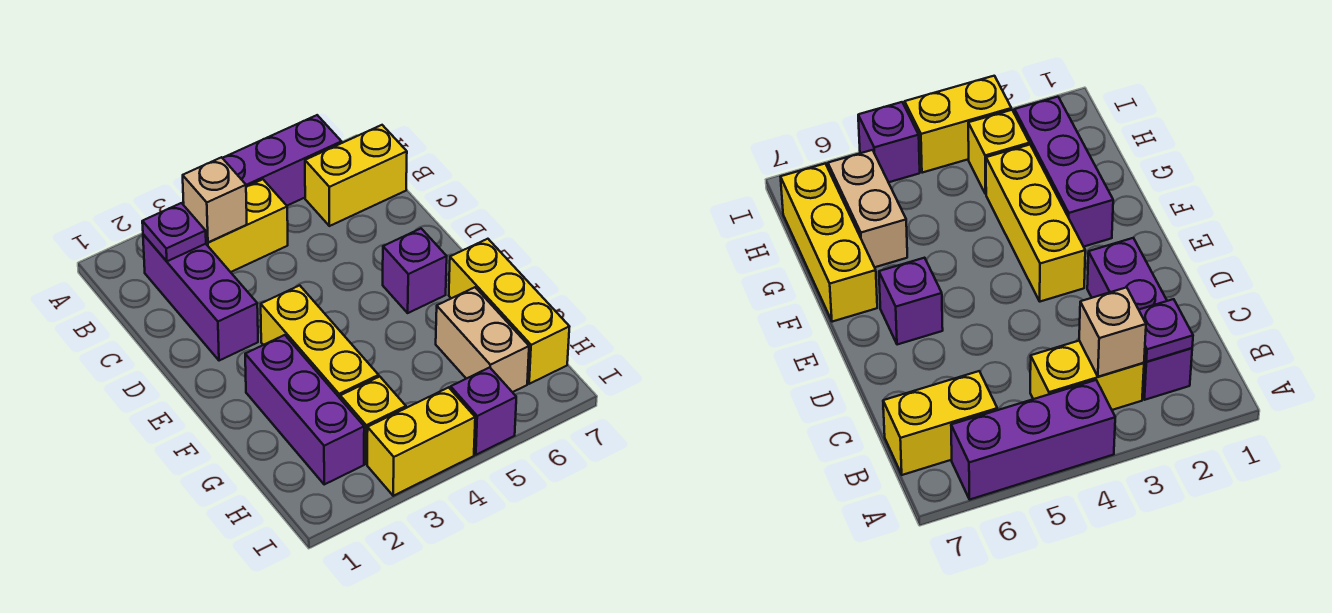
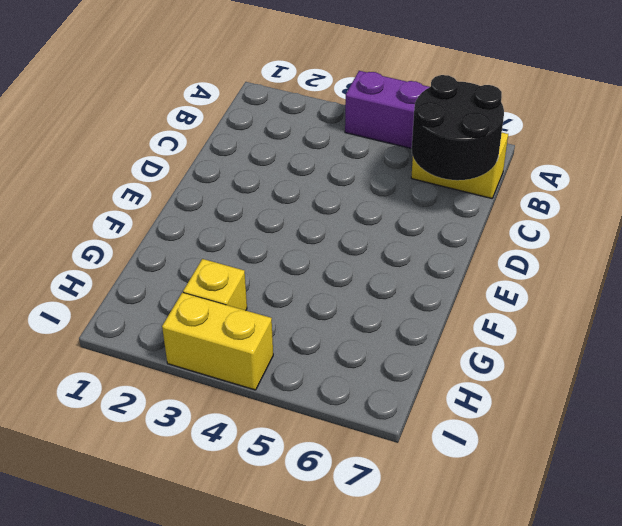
black 2x2 round brick [412,75,504,180] -> none
none -> purple 1x3 brick [143,234,258,361]
none -> yellow 1x2 brick [206,179,288,272]
none -> yellow 1x3 brick [261,285,379,398]

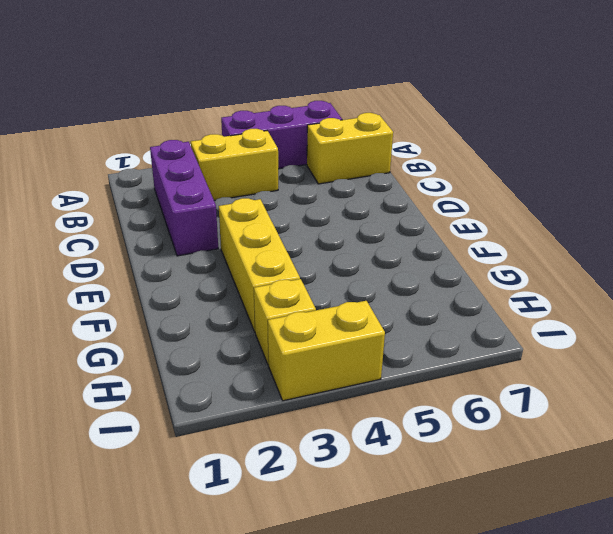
none -> purple 1x1 brick [383,229,447,313]
none -> purple 1x3 brick [245,335,364,484]
none -> yellow 1x3 brick [449,239,570,384]

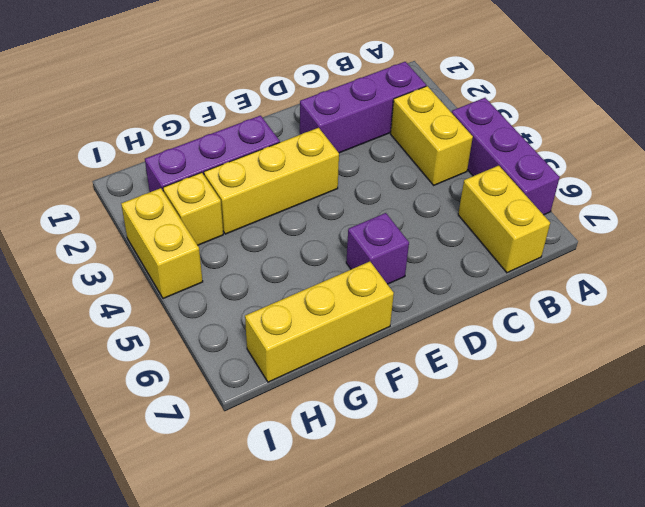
none -> tan 1x2 brick [436,287,529,392]
none -> purple 1x1 brick [451,367,516,455]
none -> purple 1x1 plate [142,203,206,261]

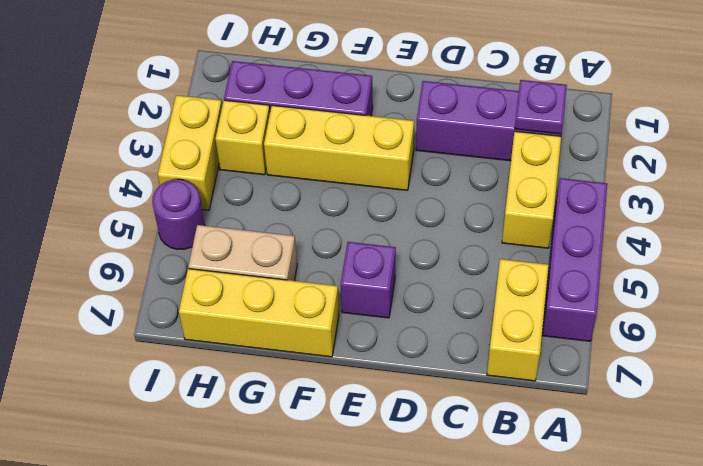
purple 1x1 round brick [152,179,205,249] -> purple 1x1 brick [451,367,516,455]
none -> tan 1x1 brick [183,157,247,243]

